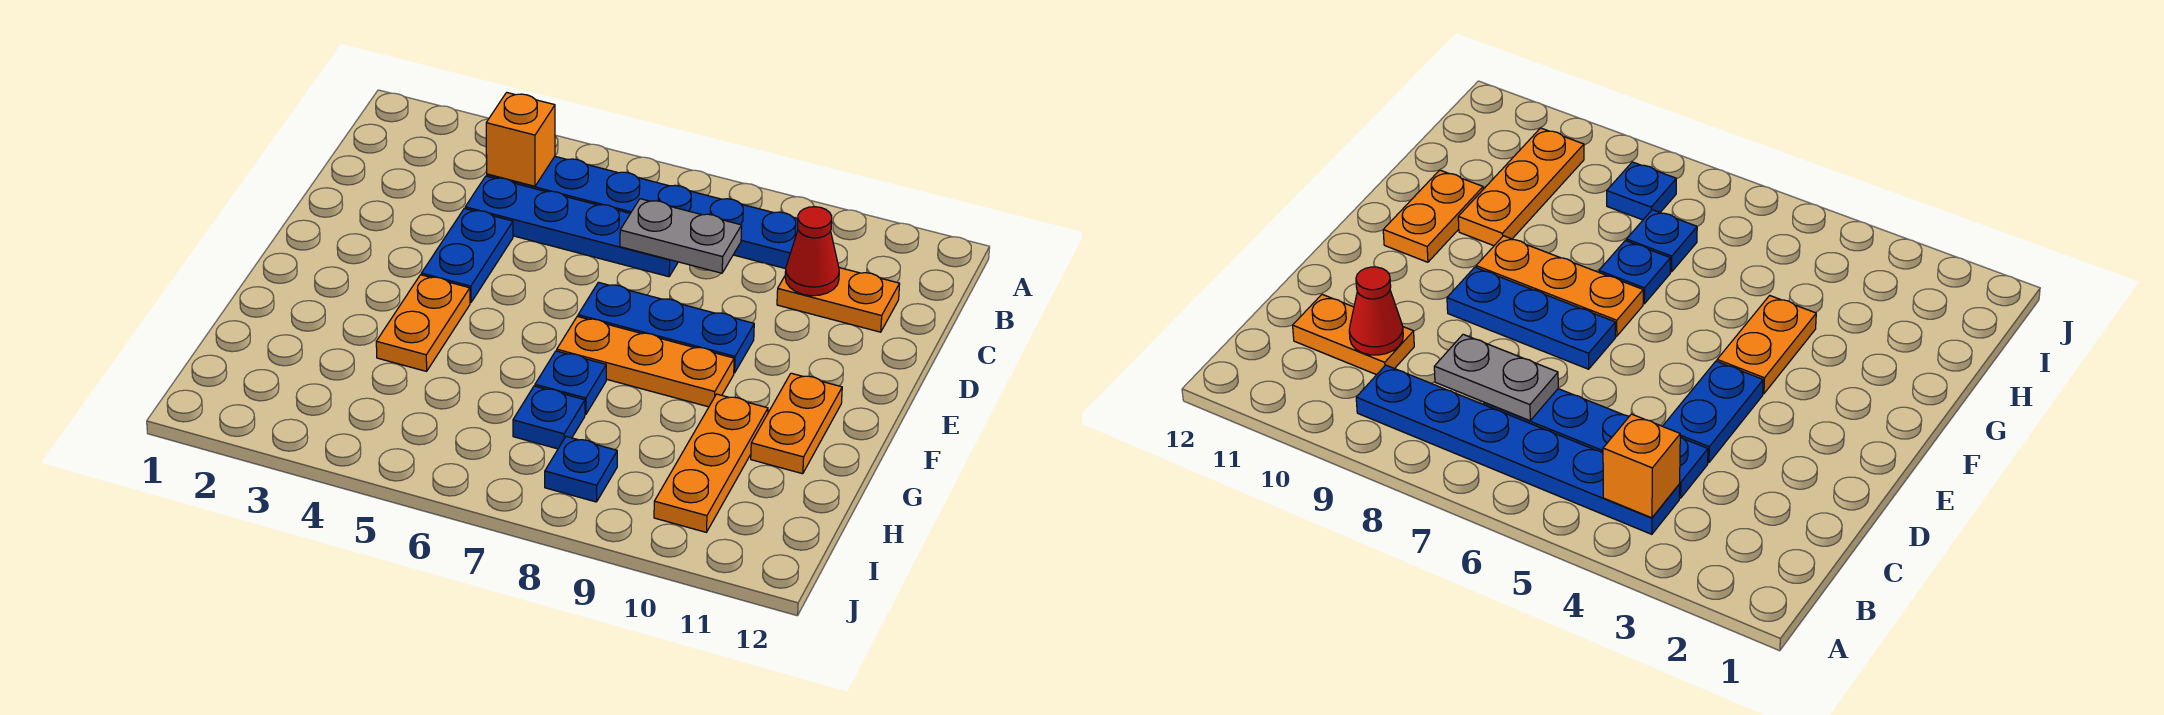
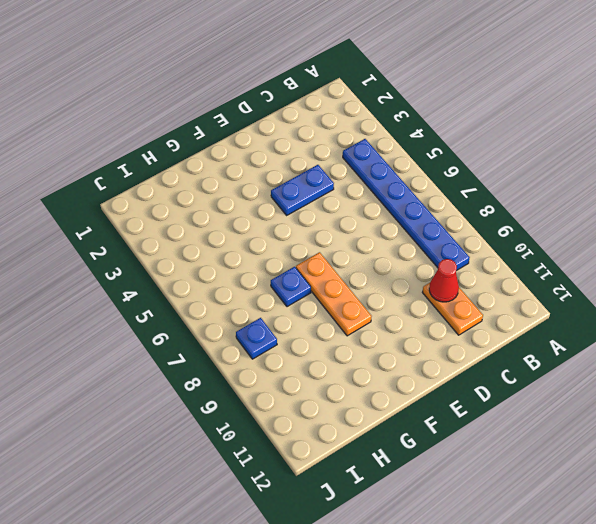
none -> blue 1x4 plate [465,176,678,277]
none -> blue 1x3 plate [578,282,754,373]
none -> orange 1x2 plate [376,275,470,371]

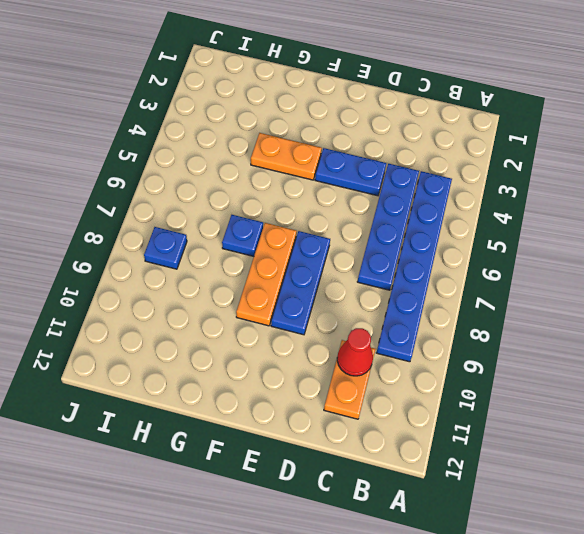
none -> orange 1x2 plate [751,373,842,474]
none -> orange 1x3 plate [654,394,768,532]
none -> blue 1x1 plate [513,386,585,449]

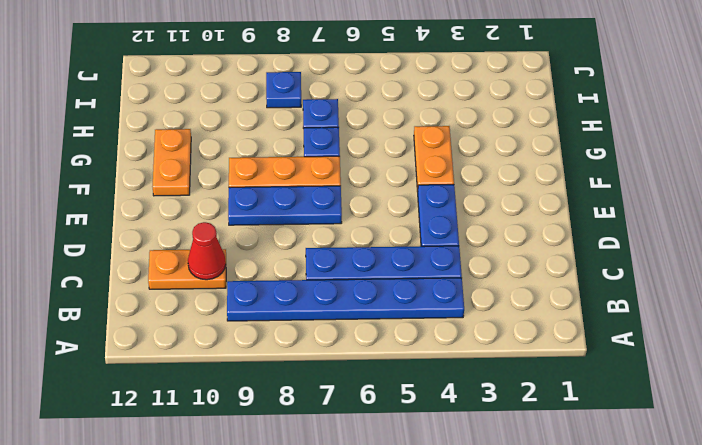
none -> orange 1x3 plate [654,394,768,532]
none -> orange 1x1 brick [486,93,555,186]
none -> grey 1x2 plate [620,199,742,273]

